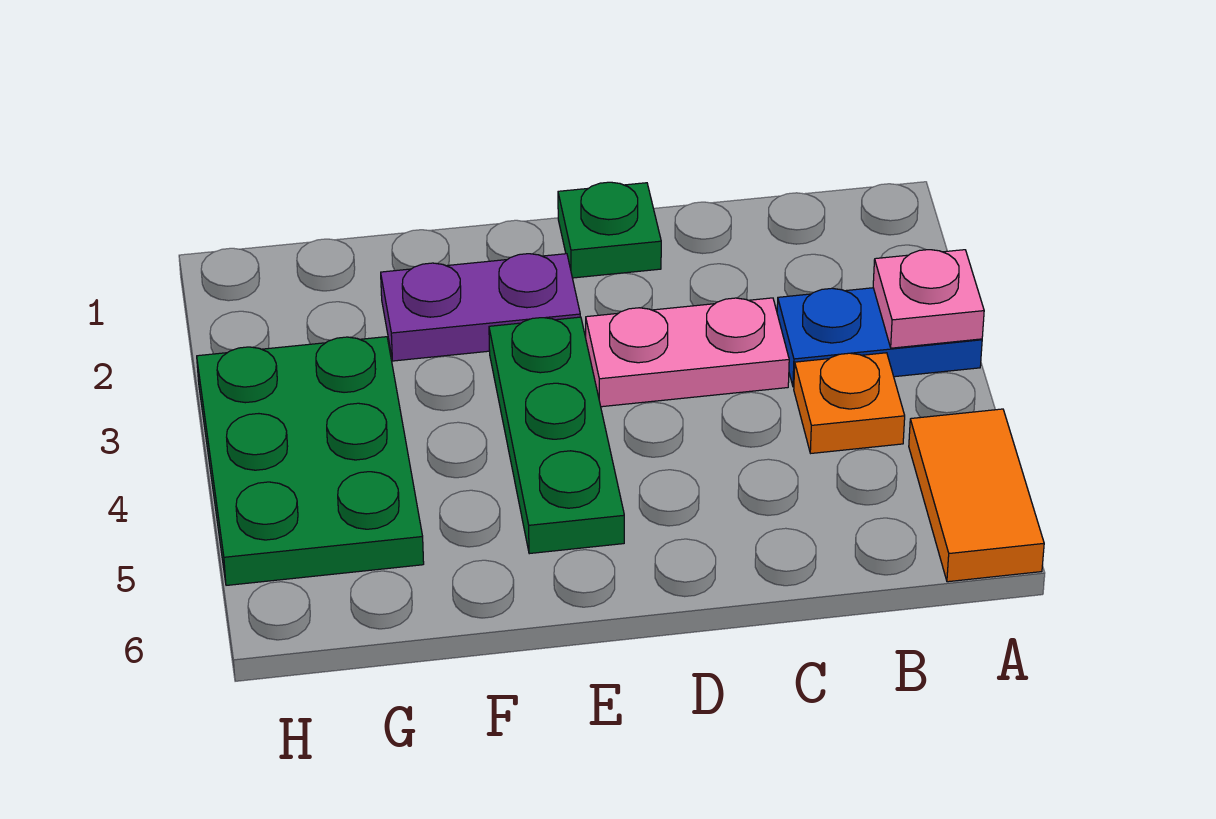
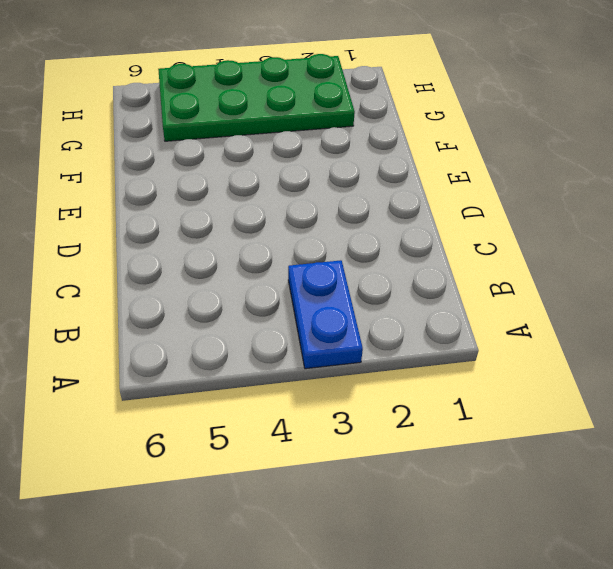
green 2x4 plate [158,54,355,141] -> green 2x3 plate [197,337,424,585]
none -> orange 1x2 tile [909,409,1044,582]
none -> orange 1x1 plate [794,353,905,453]

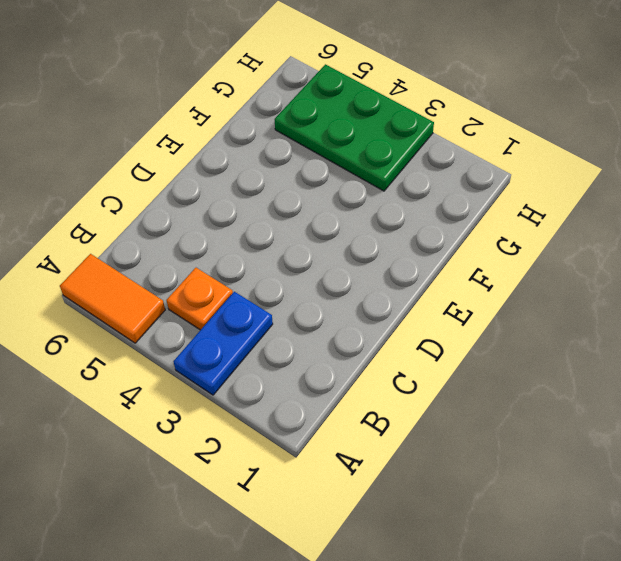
none -> pink 1x2 plate [586,298,789,407]
none -> green 1x1 plate [558,182,661,278]

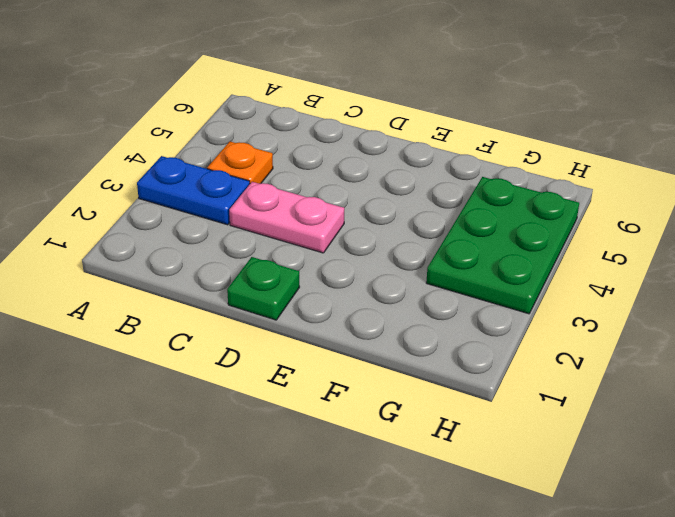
none -> orange 1x2 tile [909,409,1044,582]
none -> purple 1x2 plate [381,254,580,361]

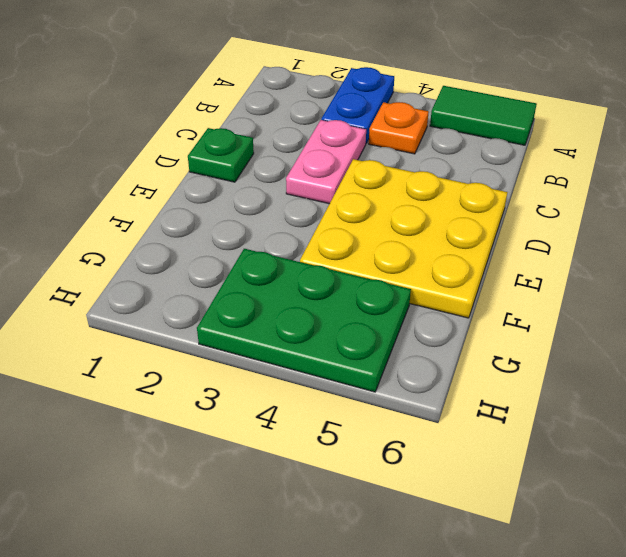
green 1x2 tile [430,86,537,145] -> orange 1x2 tile [909,409,1044,582]
yellow 3x3 plate [300,159,507,318] -> green 1x3 plate [489,317,624,554]
none -> purple 1x2 plate [381,254,580,361]
none -> pink 1x1 plate [873,250,984,348]

